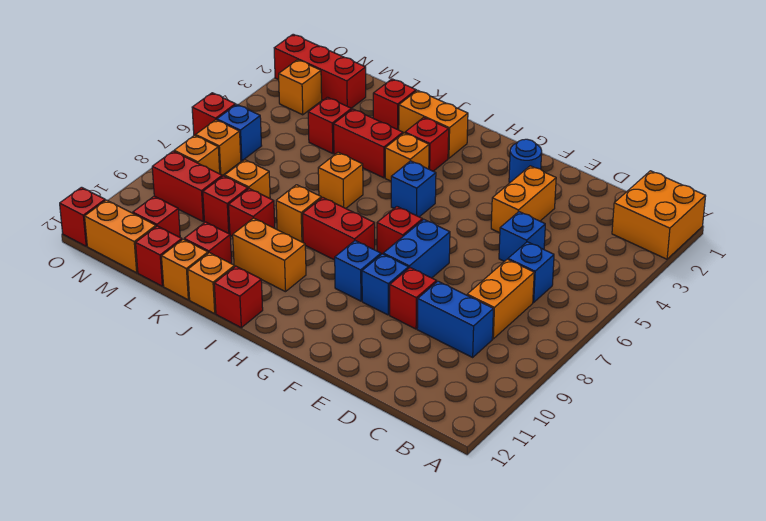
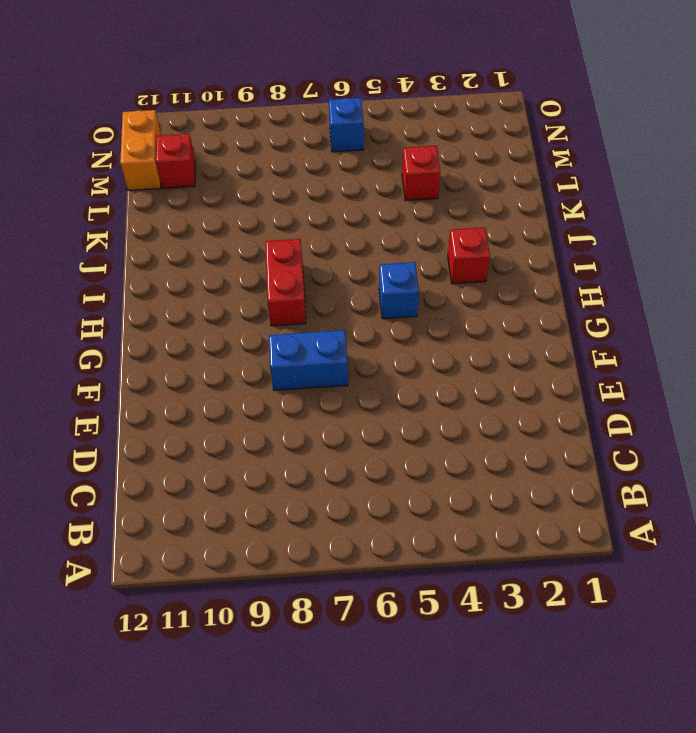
none -> orange 2x2 brick [612,171,706,259]
none -> blue 1x1 brick [508,242,554,302]
none -> orange 1x2 brick [467,259,534,339]
none -> blue 1x2 brick [417,281,493,357]

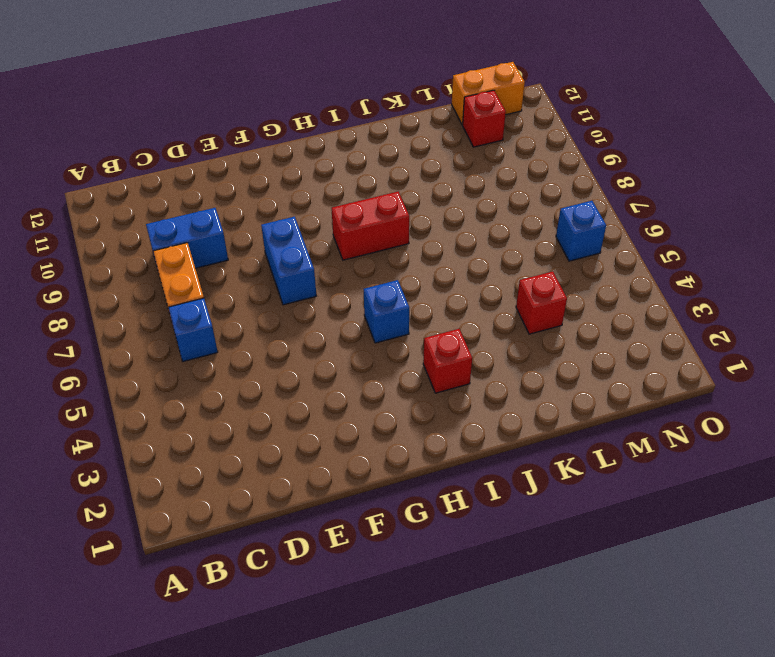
none -> orange 2x2 brick [612,171,706,259]
none -> blue 1x1 brick [499,212,545,261]
none -> orange 1x2 brick [491,166,556,233]
none -> red 1x1 brick [390,268,437,329]

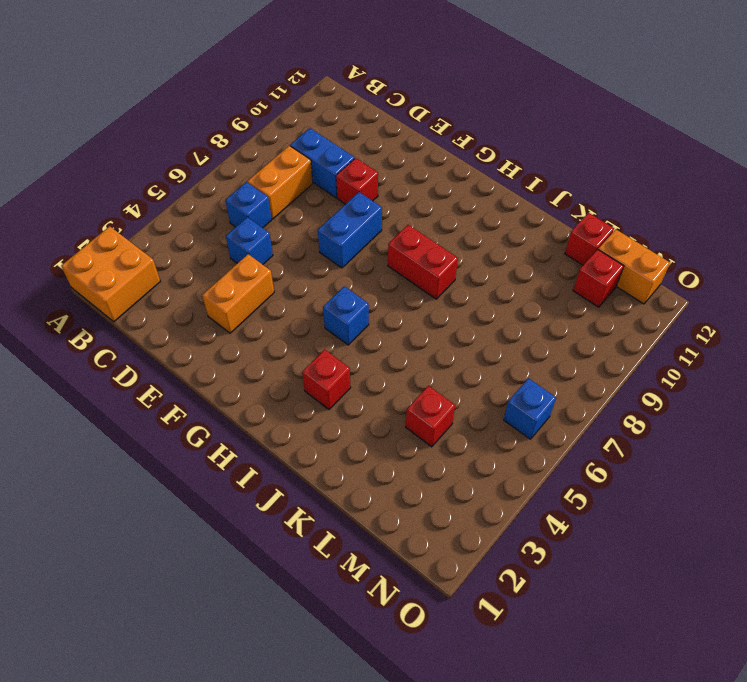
none -> blue 1x1 round brick [509,139,542,183]
none -> blue 1x1 brick [362,254,409,315]
none -> red 1x1 brick [377,207,423,254]
none -> blue 1x1 brick [335,241,381,301]

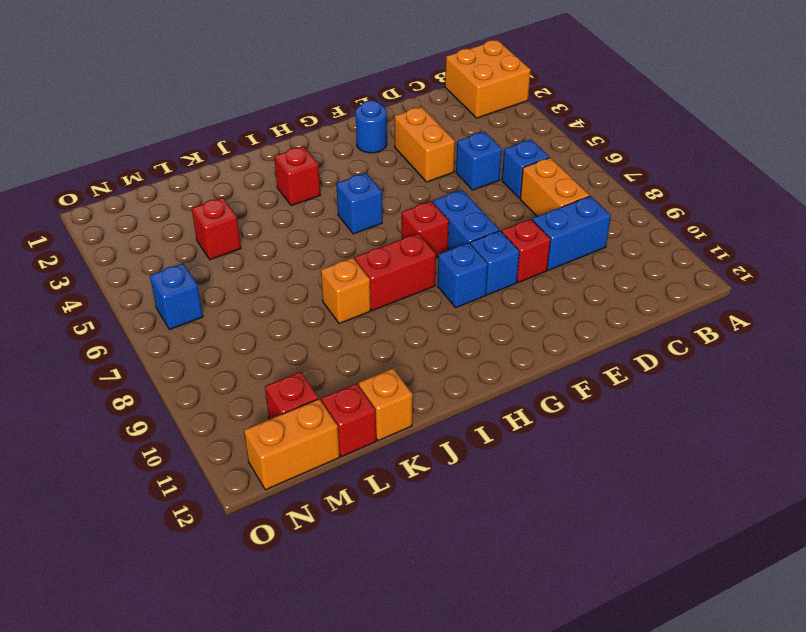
none -> orange 1x2 brick [399,90,468,158]
none -> orange 1x1 brick [385,133,429,181]
none -> orange 1x2 brick [233,218,306,292]
none -> red 1x1 brick [214,266,263,328]

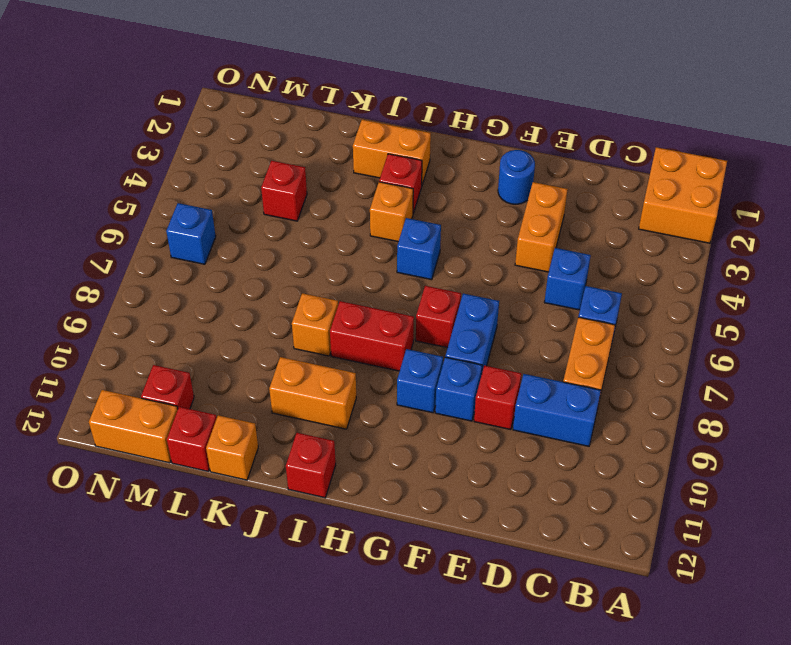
none -> red 1x2 brick [334,109,403,178]
none -> orange 1x1 brick [318,152,363,208]
none -> orange 1x1 brick [188,253,235,314]
none -> red 1x1 brick [373,79,416,130]

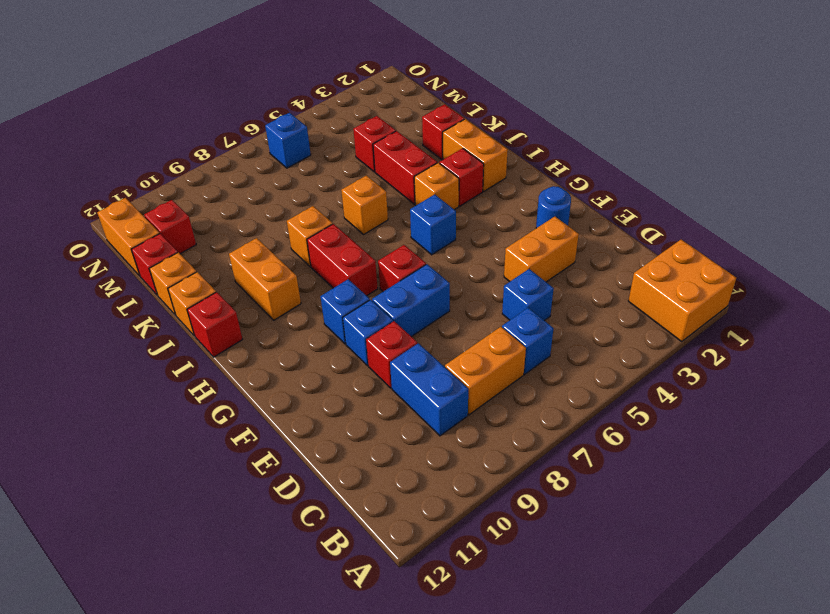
none -> red 1x1 brick [229,189,275,237]
none -> red 1x1 brick [184,222,232,264]
none -> orange 1x1 brick [225,160,270,198]
none -> red 1x1 brick [203,176,248,234]

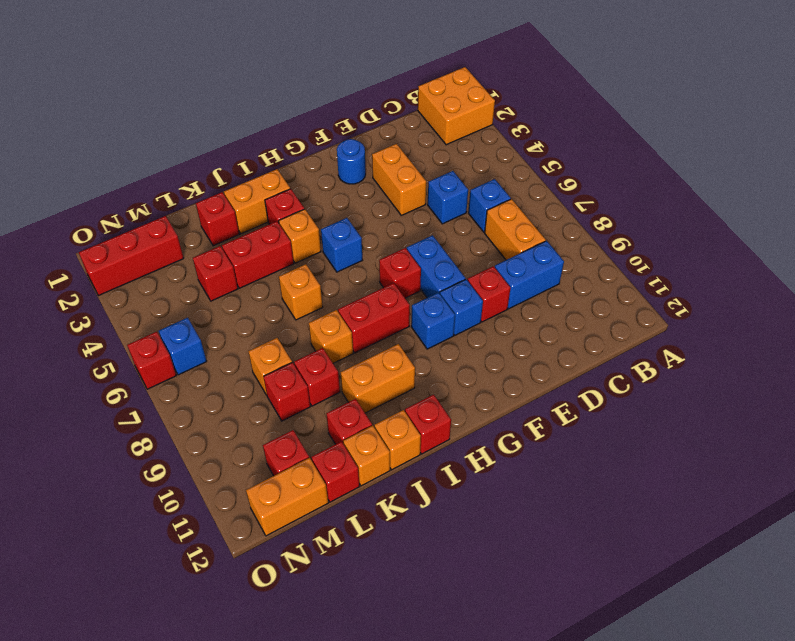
none -> red 1x2 brick [152,151,222,221]
none -> orange 1x1 brick [279,60,322,115]
none -> orange 1x1 brick [196,120,241,176]
none -> orange 1x1 brick [174,135,220,174]

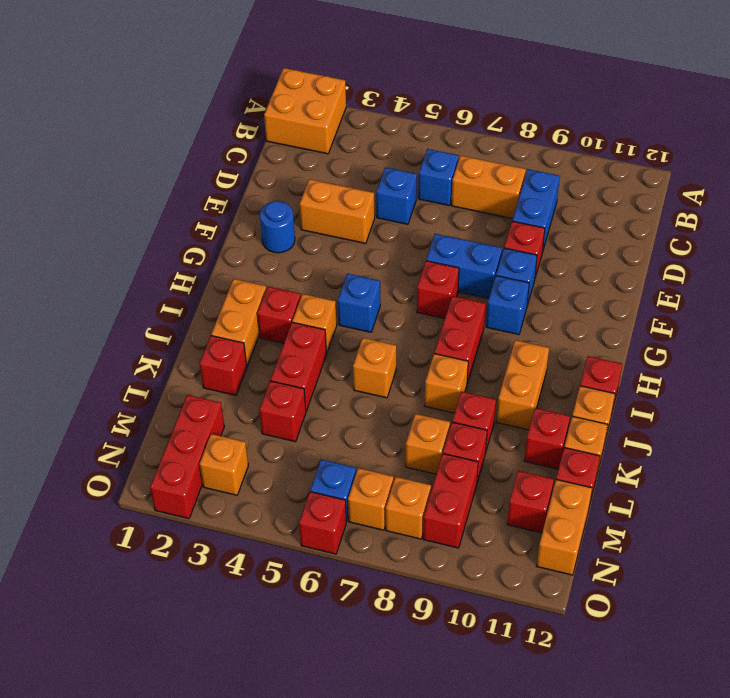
none -> red 1x1 brick [60,187,105,246]

